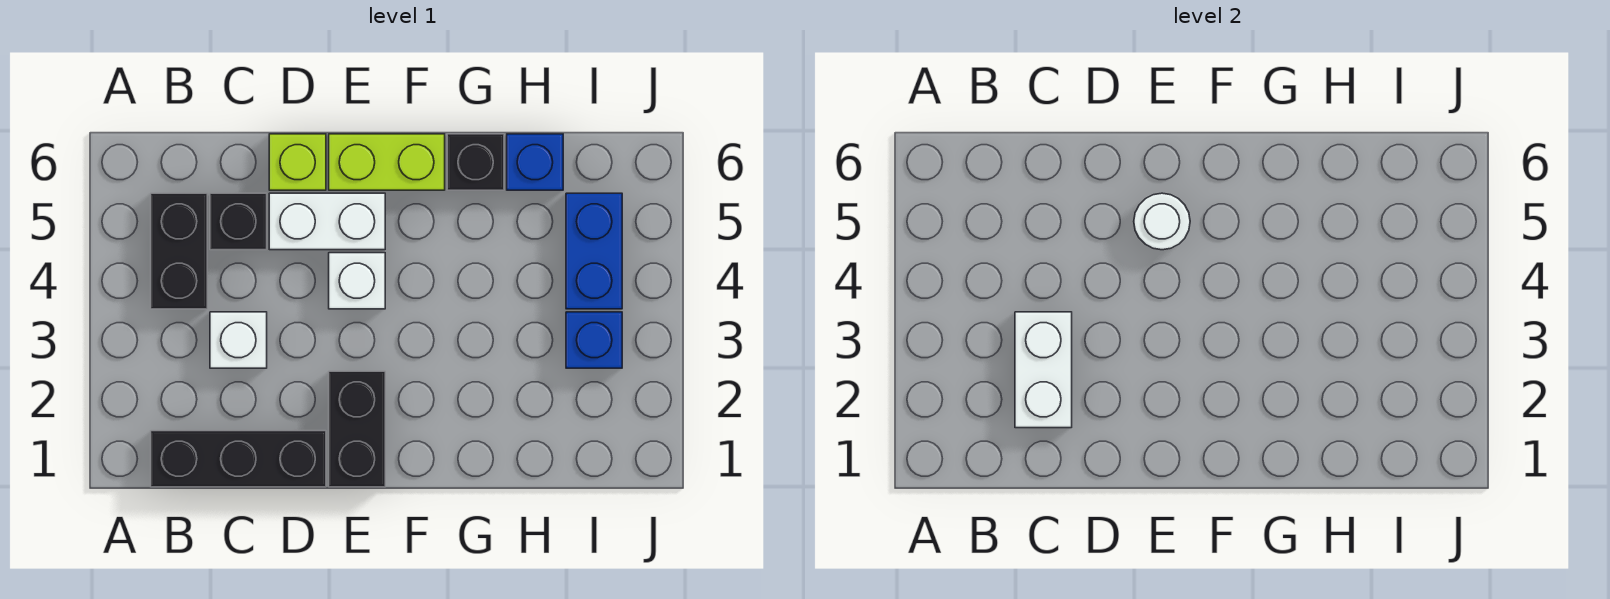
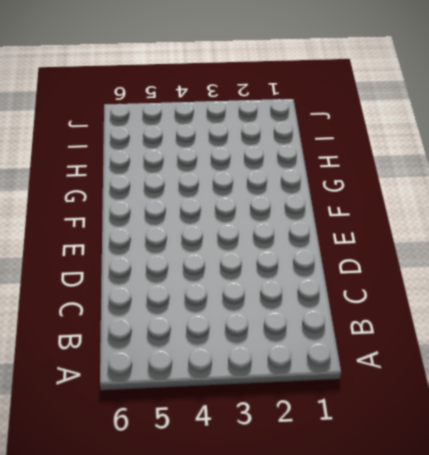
none -> black 1x3 brick [151,431,326,487]
none -> black 1x2 brick [151,193,207,309]
none -> white 1x1 brick [210,312,267,368]

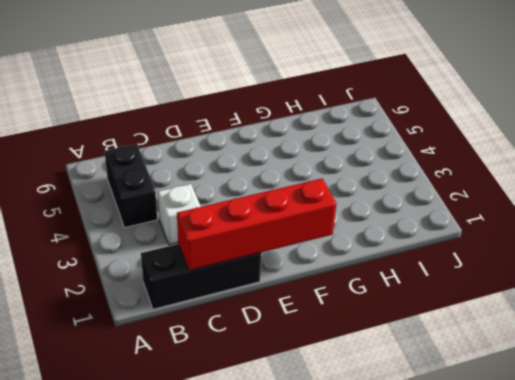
red 1x4 brick [177,178,336,270] -> none
none -> black 1x1 brick [210,193,267,250]
none -> white 1x2 brick [269,193,385,250]
none -> lime 1x1 brick [269,134,326,190]

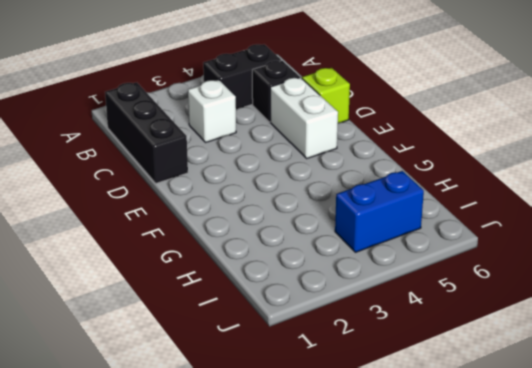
none -> black 1x2 brick [329,371,385,487]
none -> white 1x1 brick [329,253,385,309]
none -> lime 1x2 brick [329,134,445,190]

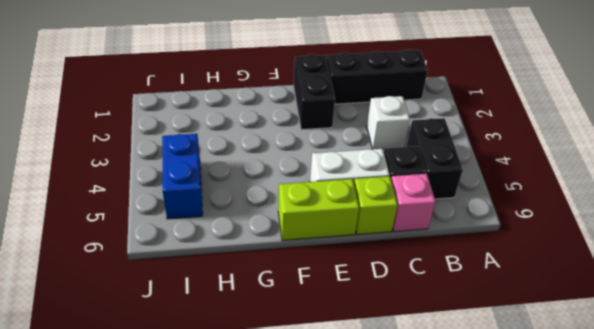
pink 1x1 brick [391,174,436,232] -> none
none -> white 1x1 brick [329,253,385,309]
none -> black 1x1 brick [447,134,504,190]
none -> blue 1x1 brick [507,134,563,190]

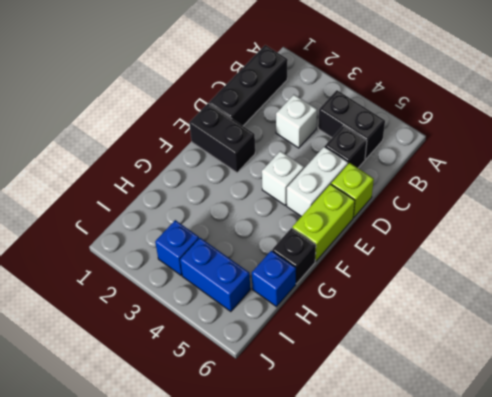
none -> white 1x2 brick [1015,312,1072,428]
none -> white 1x1 round brick [1134,193,1190,250]

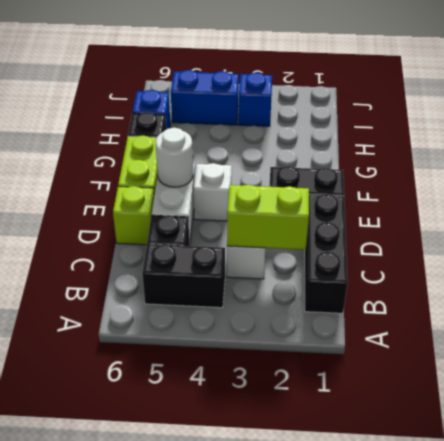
lime 1x2 brick [227,185,309,250] -> white 1x2 brick [1015,312,1072,428]

